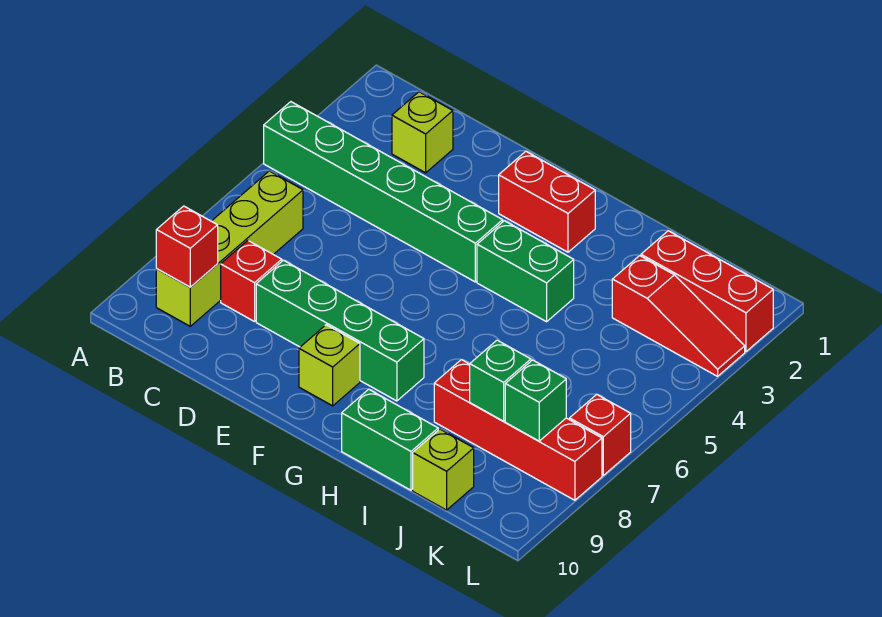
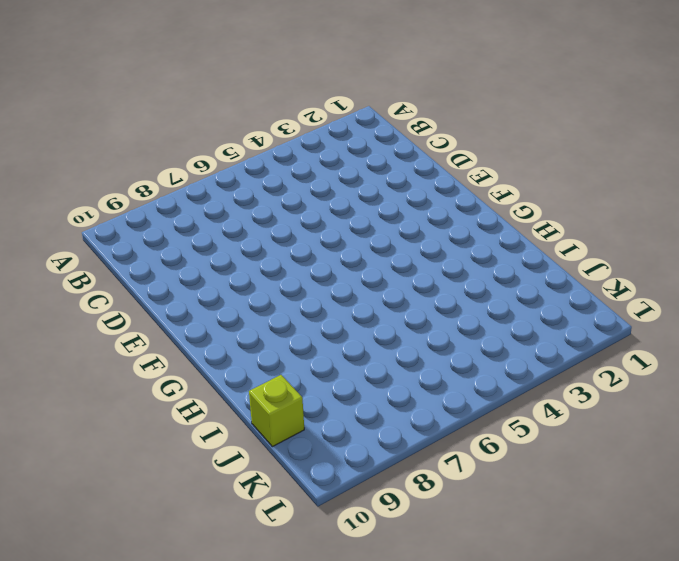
none -> green 1x6 brick [264,102,503,282]
none -> lime 1x4 brick [156,171,303,326]
none -> lime 1x1 brick [392,92,453,173]

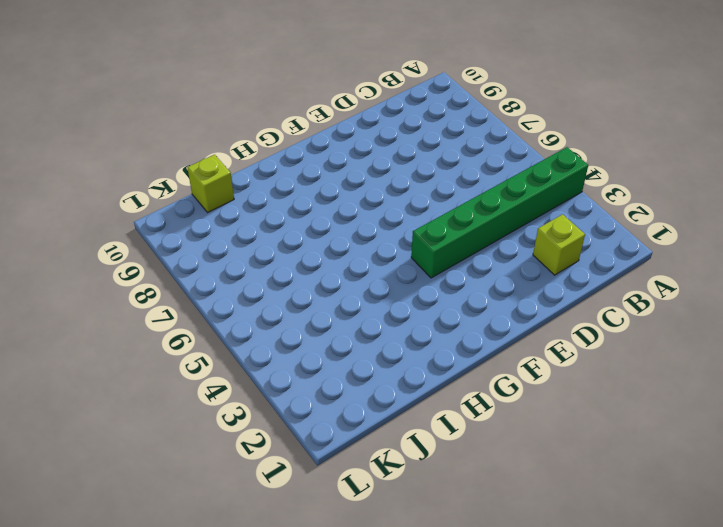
none -> lime 1x4 brick [156,171,303,326]
none -> red 1x1 brick [221,241,282,322]
none -> green 1x4 brick [256,260,424,401]

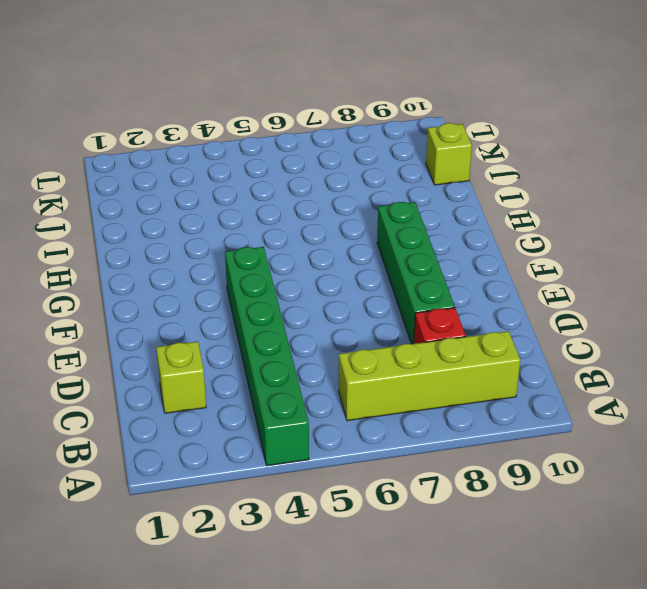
none -> red 1x2 brick [499,151,595,252]
none -> lime 1x1 brick [299,325,360,406]
none -> green 1x2 brick [477,221,574,322]

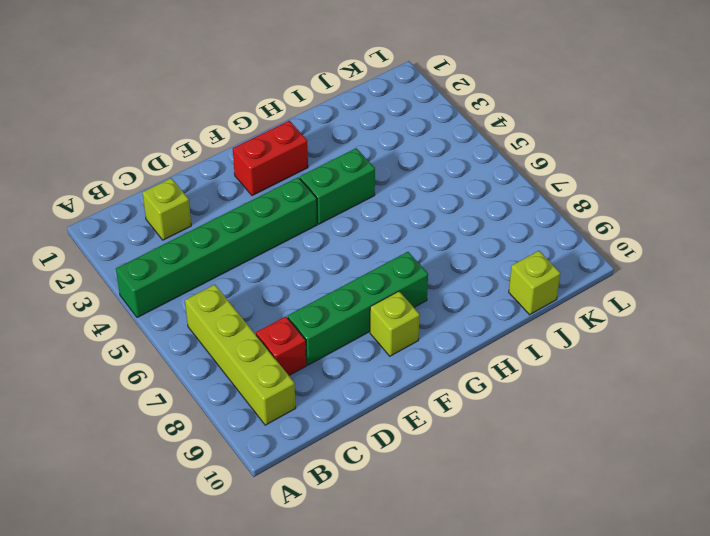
none -> green 1x2 brick [342,389,438,490]
none -> red 1x4 brick [434,360,602,500]
none -> red 1x3 brick [641,231,773,351]

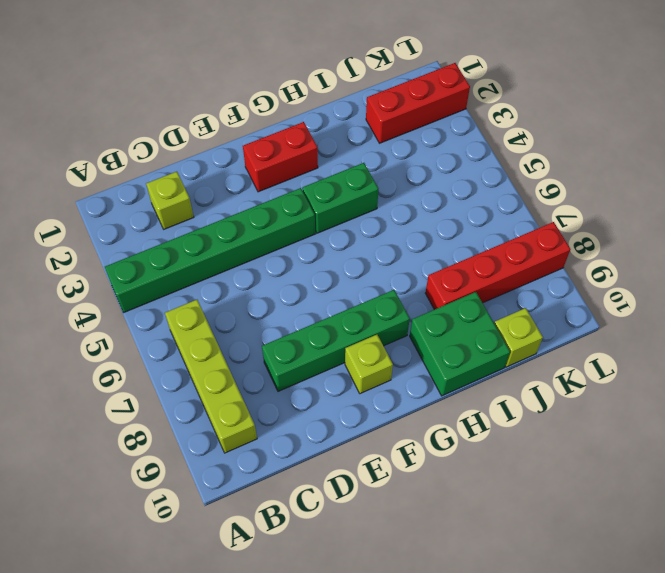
green 2x2 brick [410,292,510,396] -> green 1x2 brick [342,389,438,490]
none -> red 1x1 brick [221,241,282,322]
none -> red 1x3 slope [612,256,745,376]
none -> red 1x1 brick [570,394,631,475]

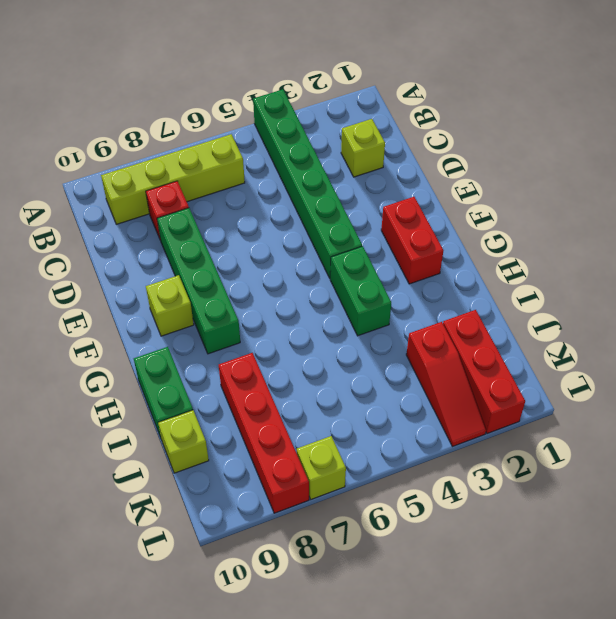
lime 1x1 brick [297,436,346,499] -> red 1x1 brick [570,394,631,475]
none -> red 1x1 brick [156,206,218,287]
none -> green 1x1 brick [470,340,531,421]
none -> green 1x1 brick [505,360,566,441]

